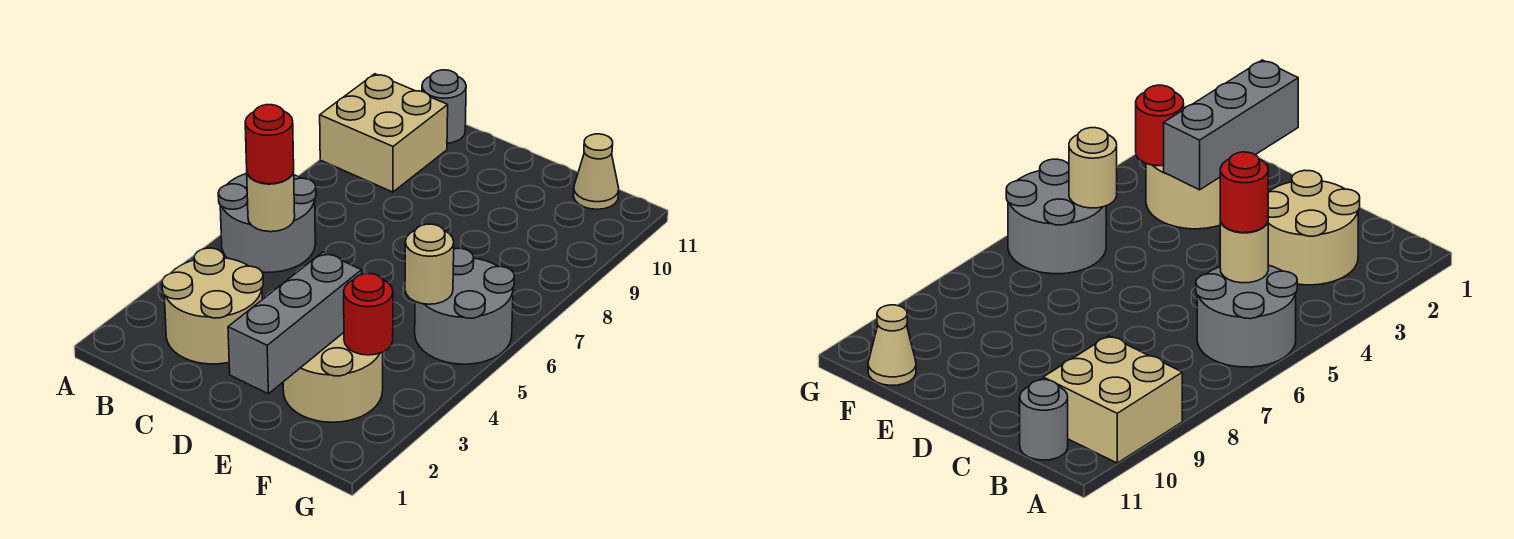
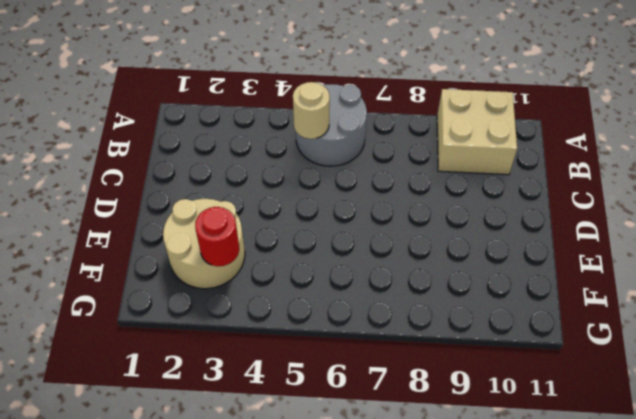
none -> tan 2x2 round brick [162,248,263,364]
none -> grey 1x1 round brick [422,70,466,143]
none -> grey 2x2 round brick [415,248,514,364]

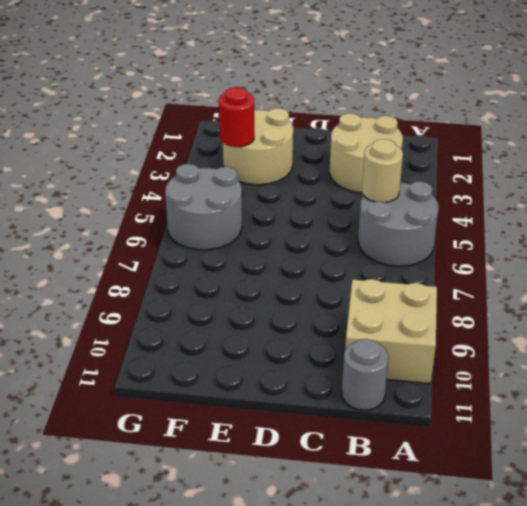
none -> tan 1x1 cone [573,134,619,209]
none -> grey 1x3 brick [228,252,362,394]
none -> tan 1x1 round brick [405,224,454,304]

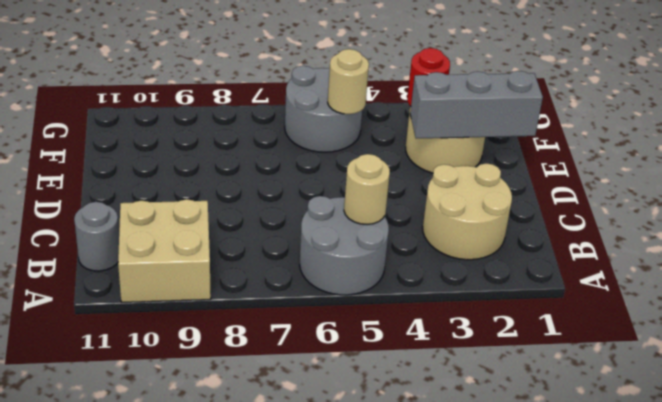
none -> tan 1x1 cone [573,134,619,209]
none -> red 1x1 round brick [245,105,294,184]

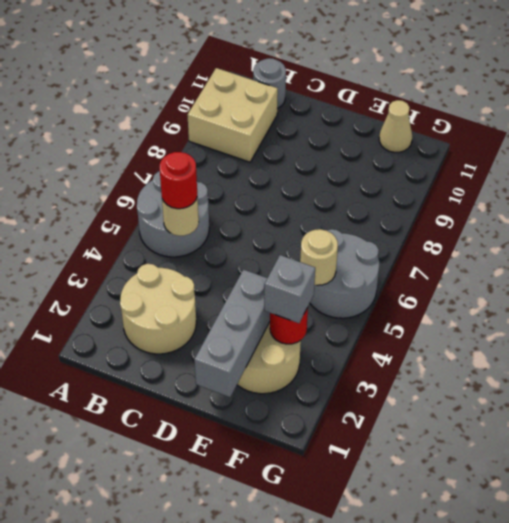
grey 1x1 brick [264,255,315,323] -> none

